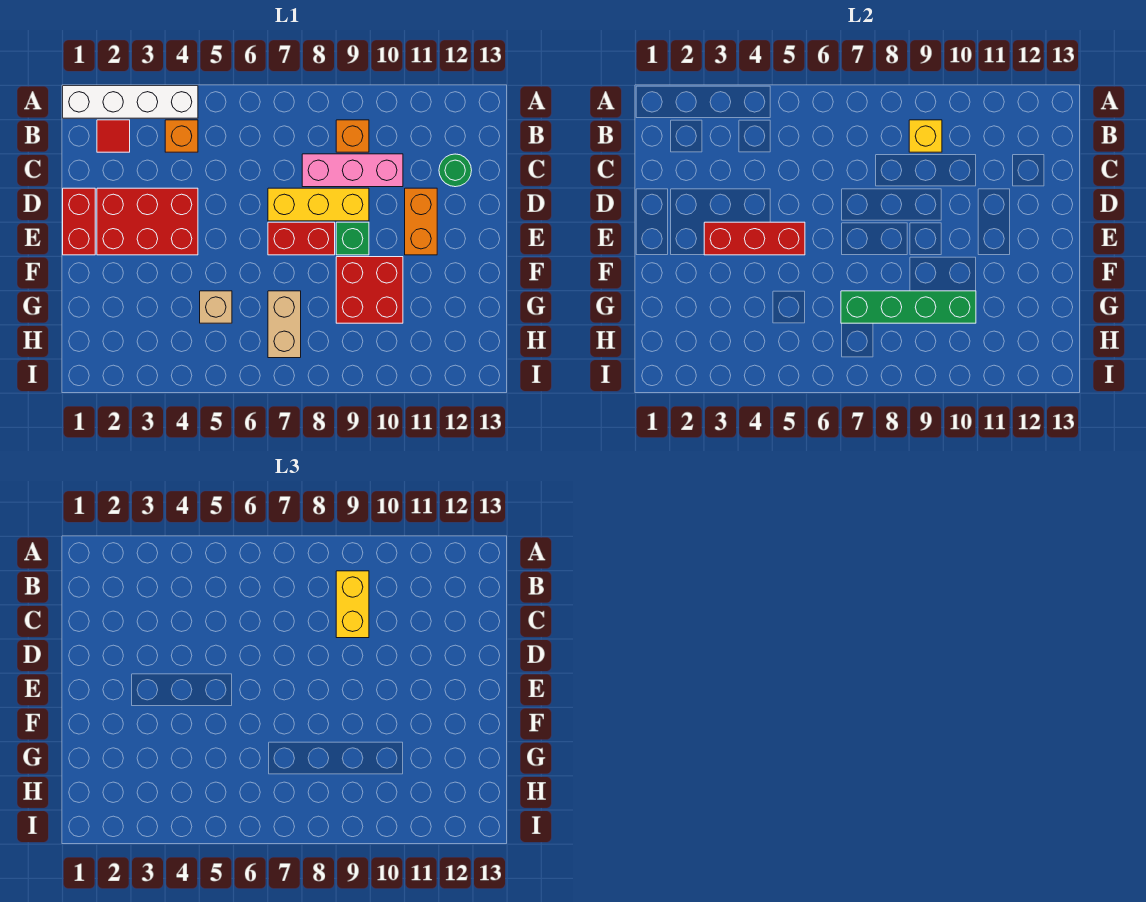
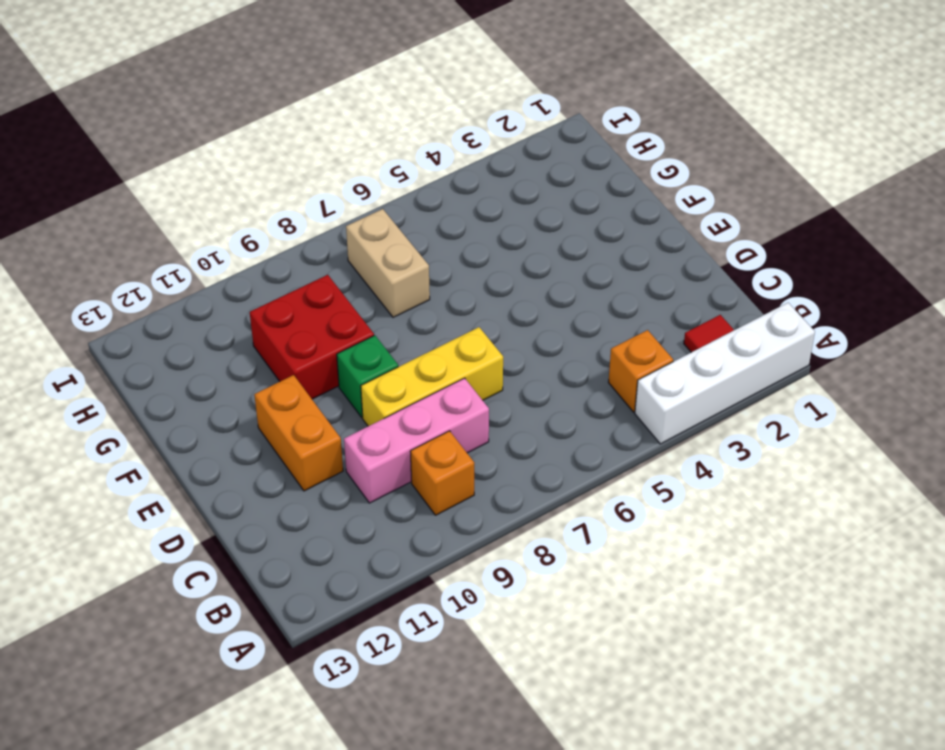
none -> green 1x1 round brick [439,154,472,187]
none -> red 1x2 brick [63,188,95,255]
none -> red 2x3 brick [97,188,198,255]

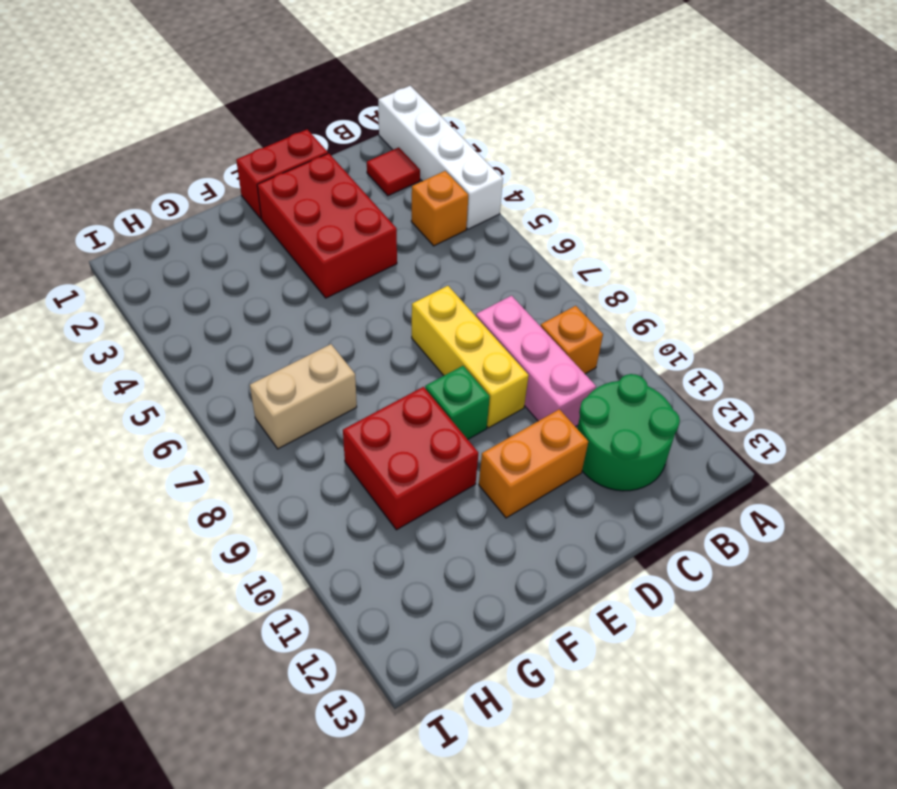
green 2x2 round brick [577,374,680,491] -> green 1x1 round brick [439,154,472,187]
none -> red 1x2 brick [268,222,335,255]
none -> tan 1x1 brick [200,291,232,323]
none -> yellow 1x1 brick [909,120,942,152]

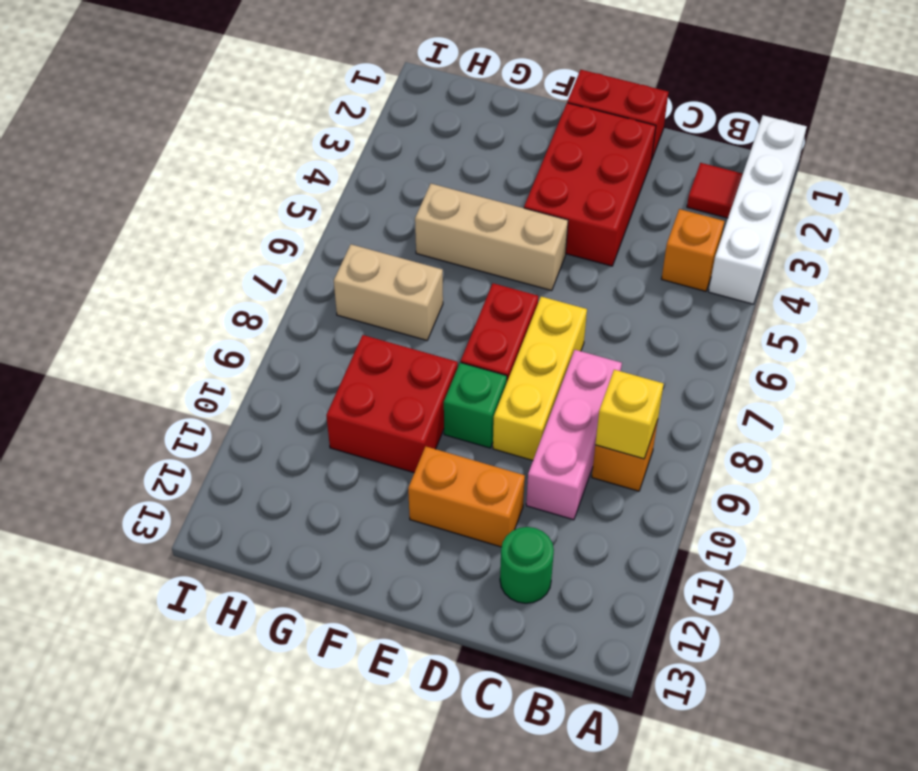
tan 1x3 brick [415,184,568,291] -> tan 1x1 brick [200,291,232,323]
none -> red 1x3 brick [704,222,805,255]
none -> green 1x4 brick [841,291,976,323]
none -> yellow 1x2 brick [336,571,369,638]

